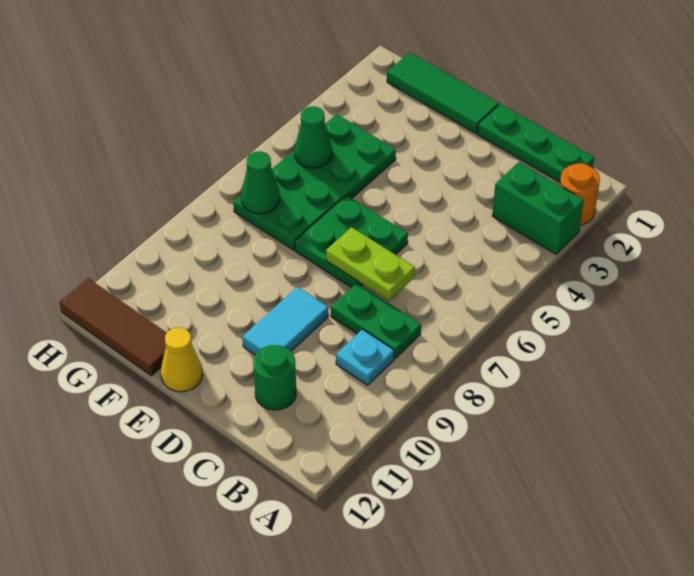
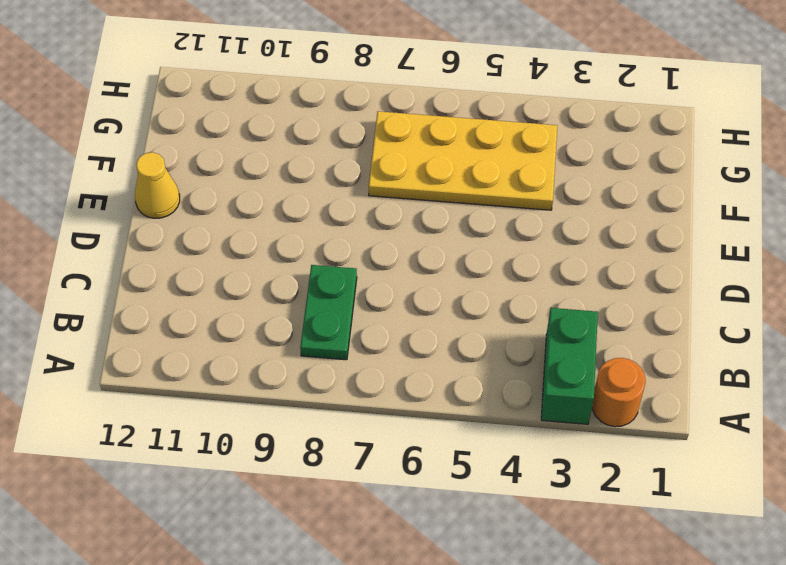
yellow 2x4 plate [369,111,557,210] -> green 2x4 plate [233,114,396,250]
none -> green 1x3 plate [477,104,594,182]
none -> cyan 1x1 plate [336,330,394,385]
none -> green 1x1 round brick [253,345,296,410]

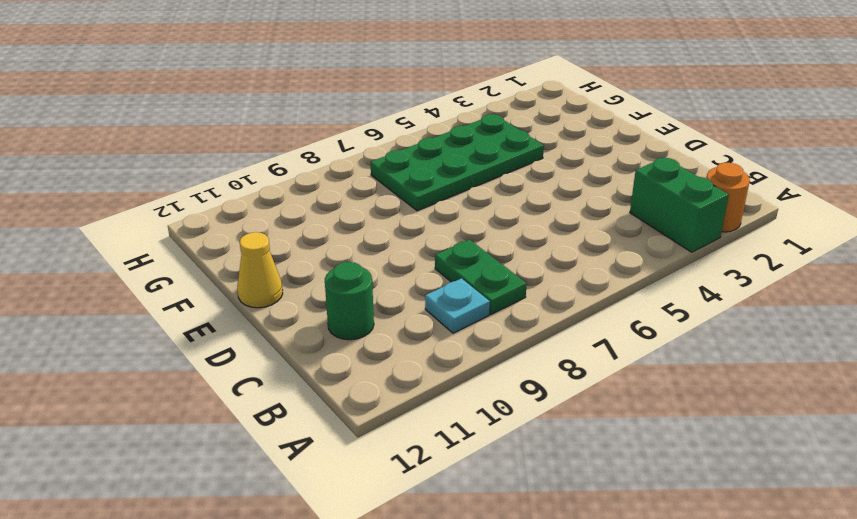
none -> green 1x3 plate [477,104,594,182]
none -> green 2x2 plate [295,195,408,288]
none -> cyan 1x2 tile [243,287,328,355]

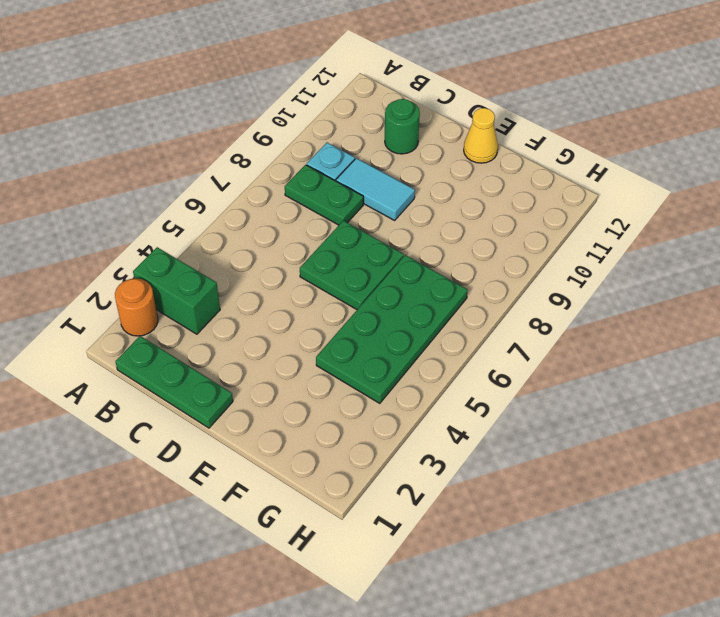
cyan 1x2 tile [336,158,415,220] -> cyan 1x2 tile turned to [243,287,328,355]
none -> green 1x3 tile [387,53,499,133]
none -> brown 1x3 tile [60,278,167,376]
none -> lime 1x2 plate [326,227,415,301]

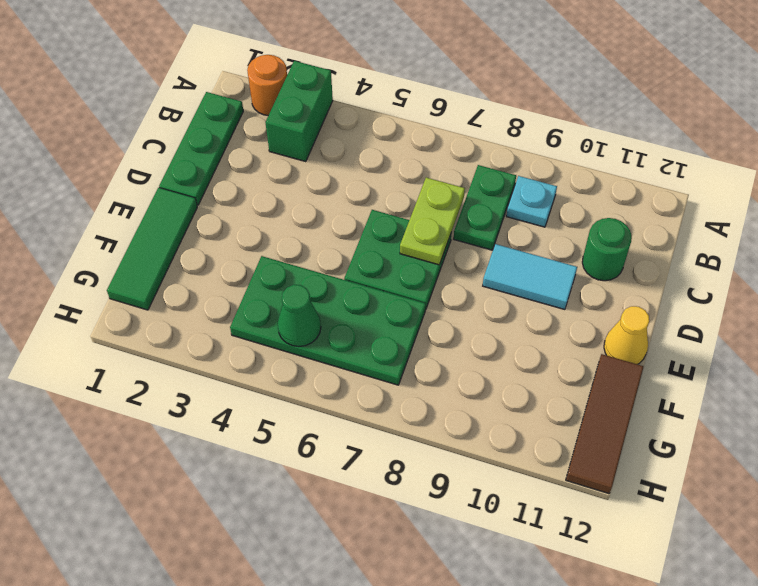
none -> green 1x1 cone [241,151,280,214]

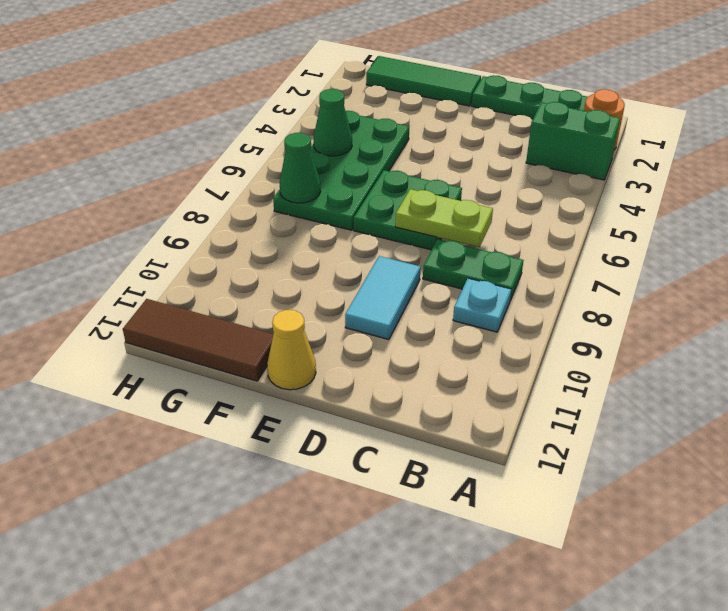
none -> green 1x1 round brick [253,345,296,410]

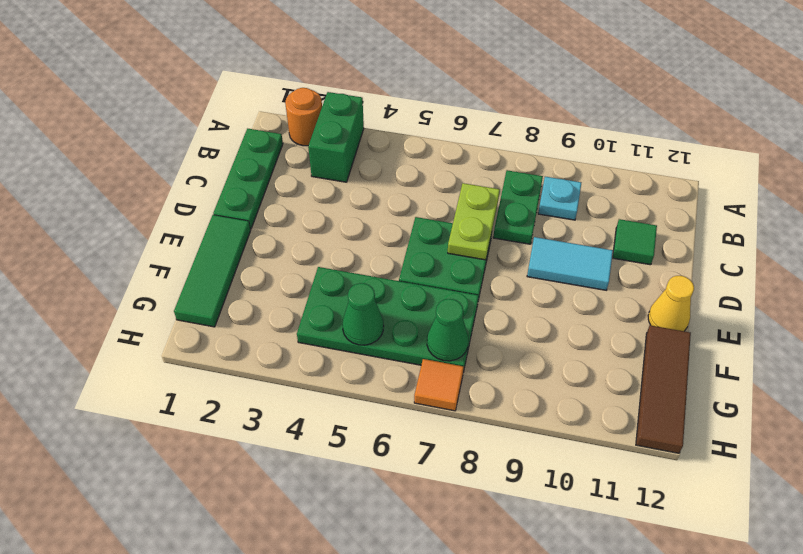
green 1x1 tile [613,219,657,265] -> green 1x1 round brick [253,345,296,410]
orange 1x1 tile [414,359,464,411] -> none

